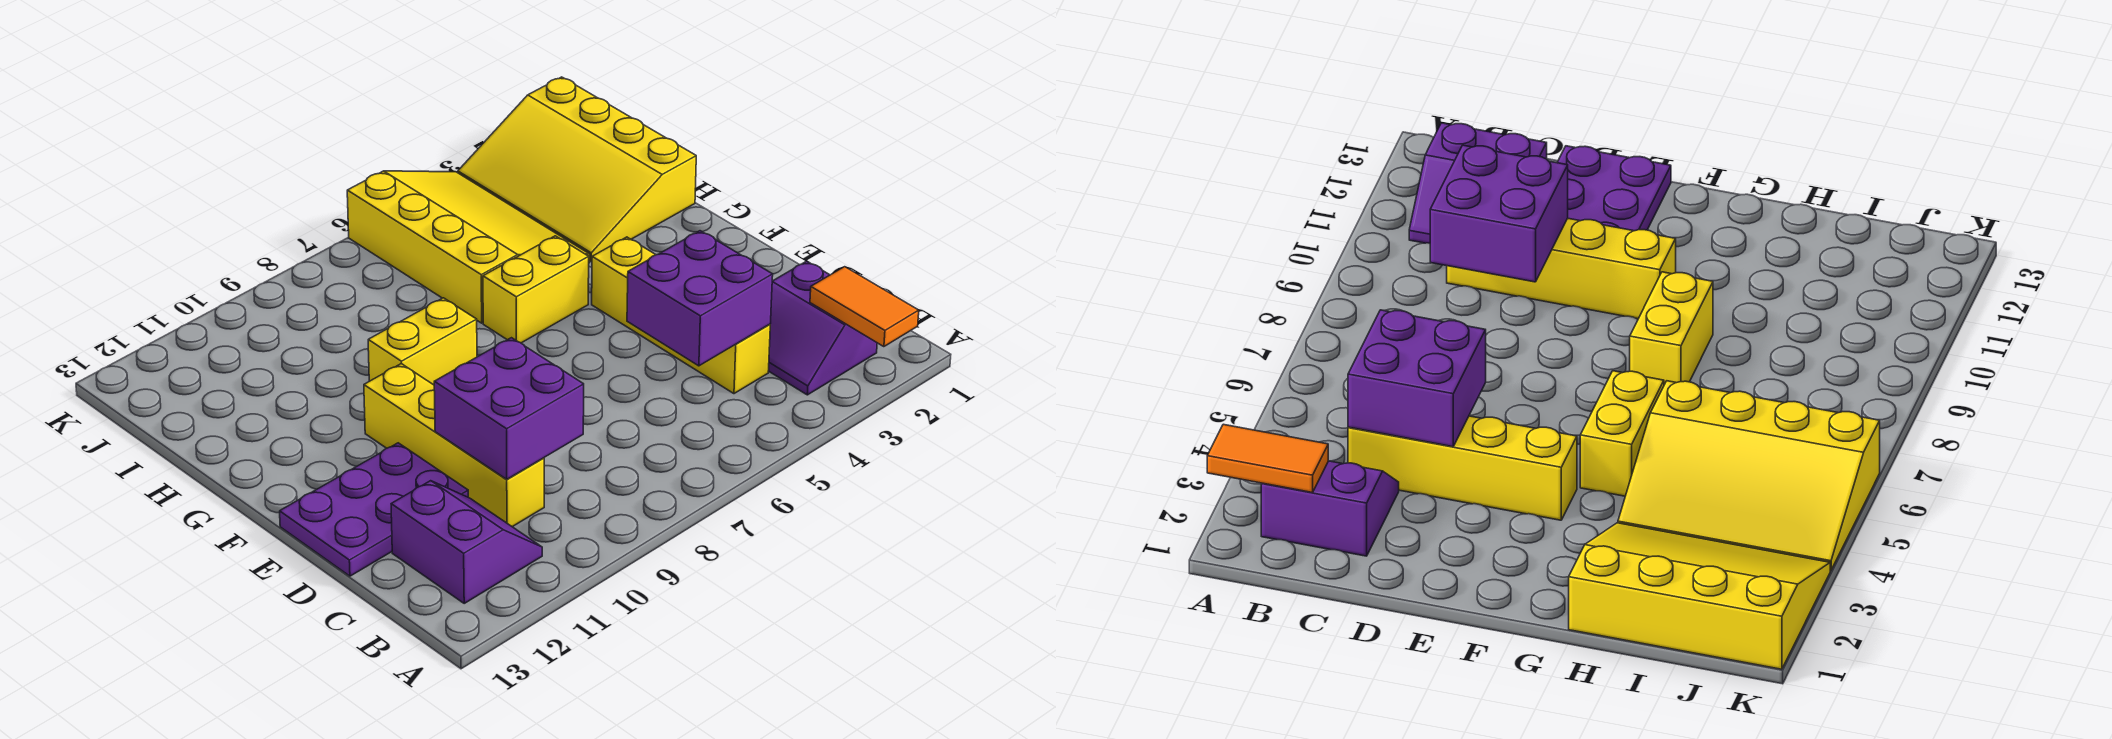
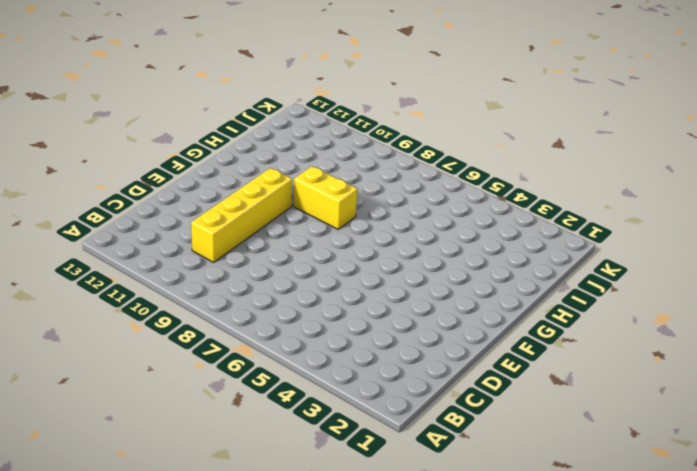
none -> purple 2x2 slope [769,261,877,395]
none -> purple 2x2 slope [391,481,542,603]
none -> yellow 1x4 brick [592,237,770,394]

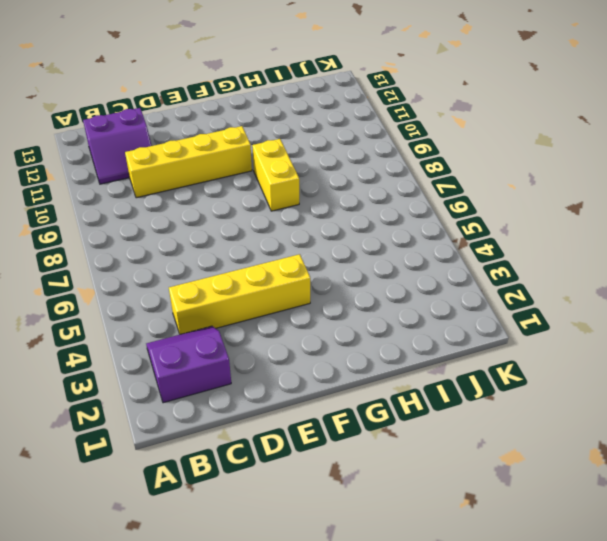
none -> purple 2x3 plate [280,443,468,576]
none -> yellow 1x2 brick [483,236,589,343]
none -> yellow 3x4 slope [458,77,696,262]

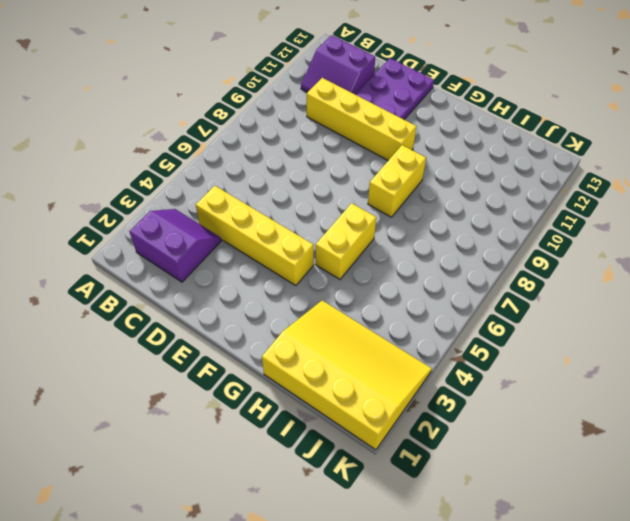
none -> yellow 3x4 slope [347,171,590,323]
none -> orange 1x2 tile [810,267,919,347]
none -> purple 2x2 brick [627,231,773,366]

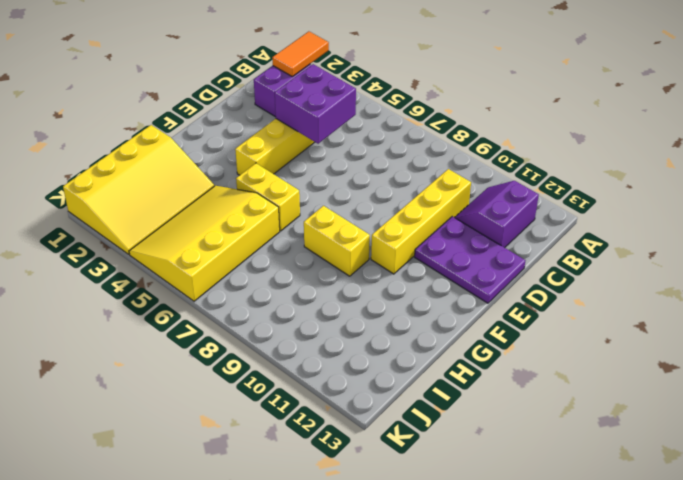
none -> purple 2x2 brick [434,338,584,479]

